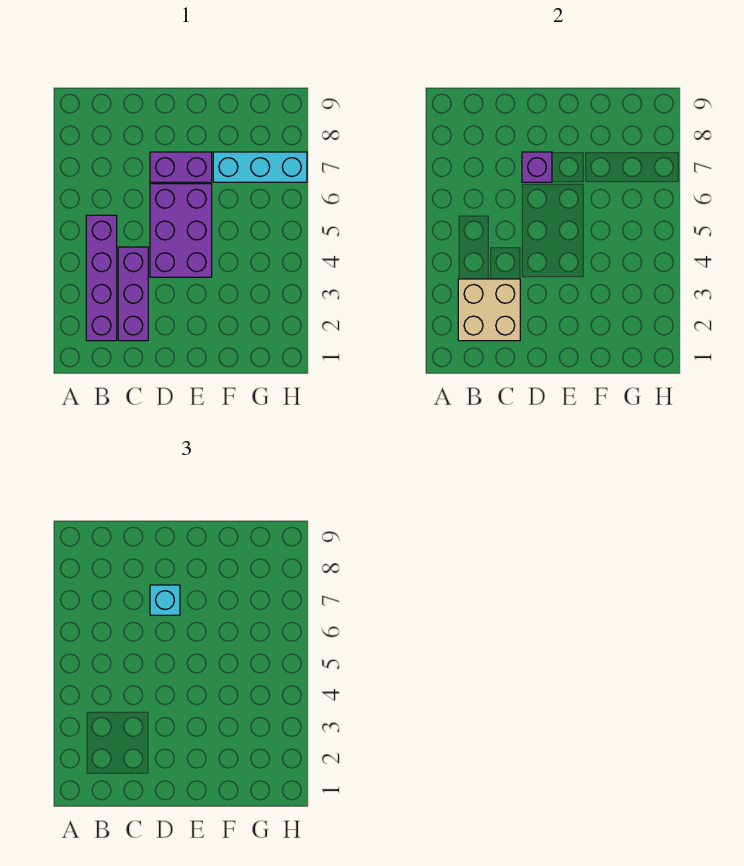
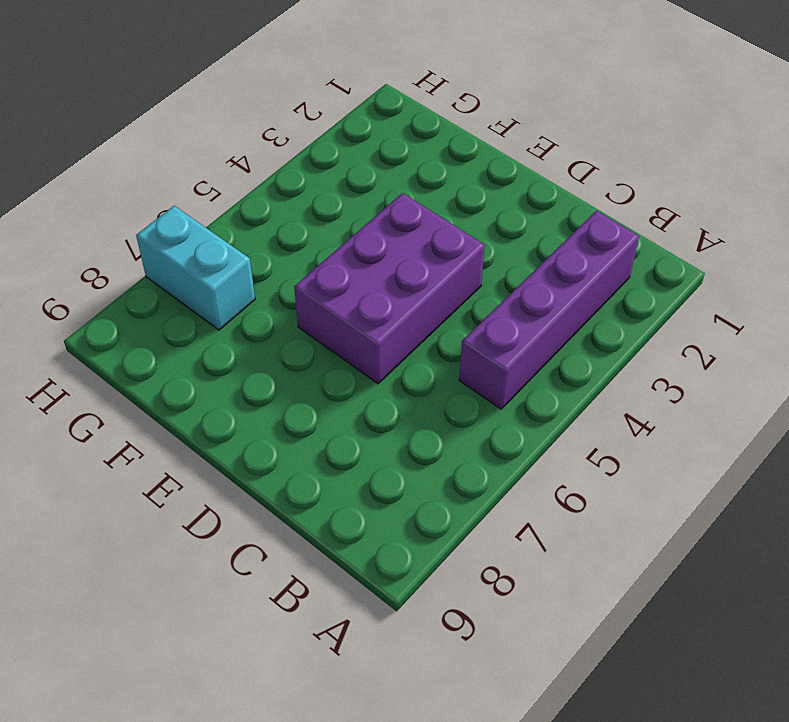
cyan 1x2 brick [136,206,255,330] -> cyan 1x3 brick [213,152,307,182]
none -> purple 1x3 brick [118,247,148,341]
none -> purple 1x2 brick [150,152,212,182]

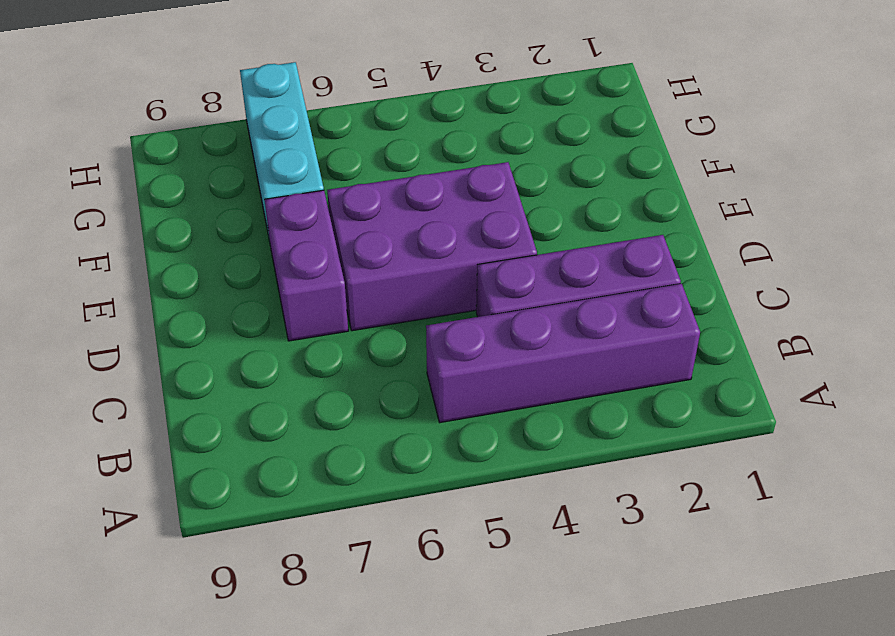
none -> tan 2x2 brick [458,279,520,341]
none -> purple 1x1 brick [522,152,552,182]

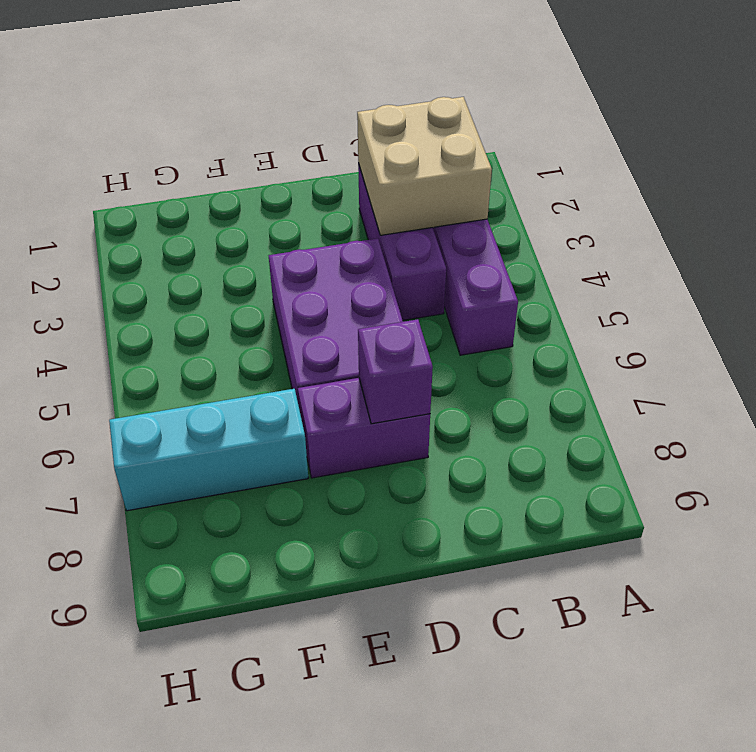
none -> cyan 1x1 brick [150,585,180,615]

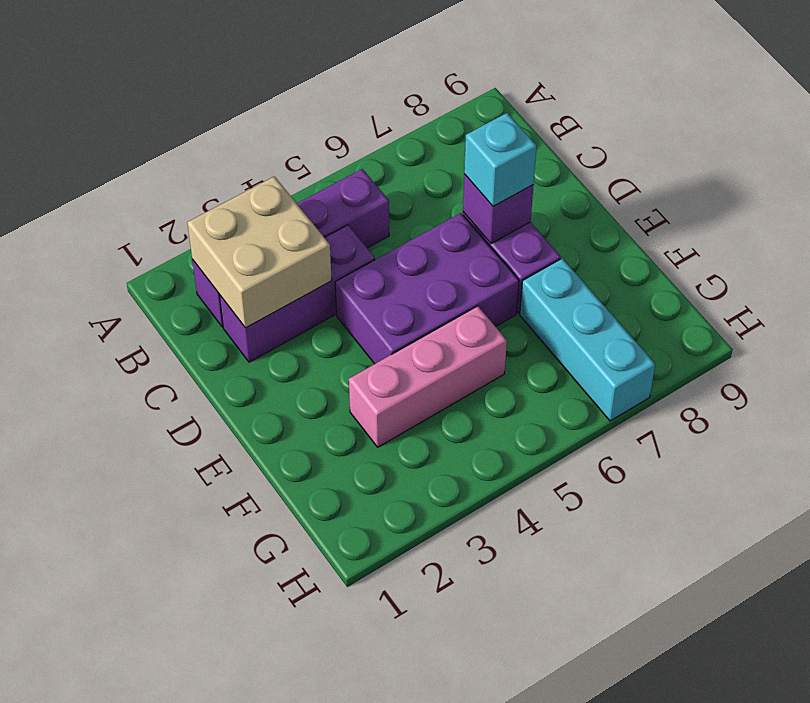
pink 1x3 brick [349,306,507,447] -> none

